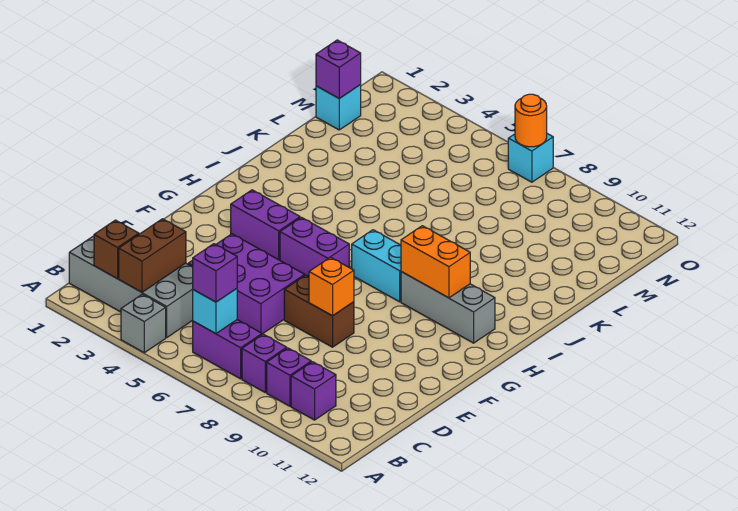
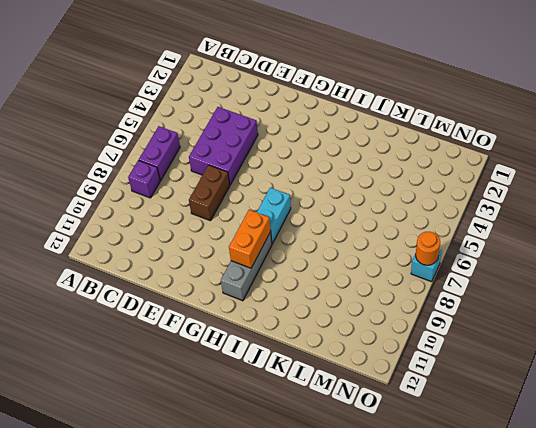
none -> grey 1x1 brick [121,294,166,353]
none -> grey 2x4 brick [69,236,193,337]
none -> purple 1x1 brick [267,348,311,406]

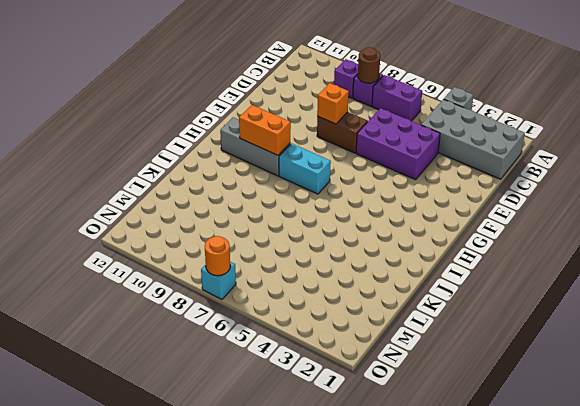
brown 1x1 round brick [358,47,380,83] -> none
none -> purple 1x1 brick [291,362,336,420]
none -> purple 1x2 brick [231,190,300,260]
none -> purple 1x2 brick [280,217,349,276]

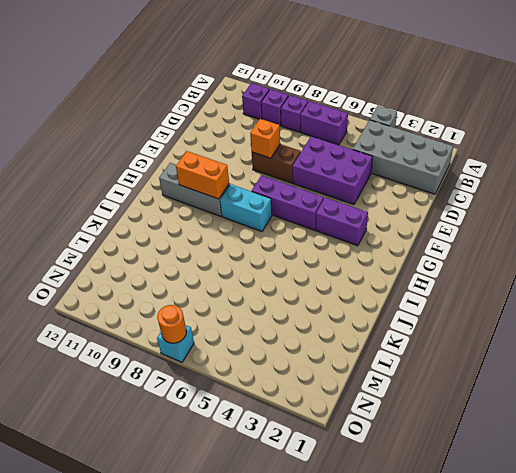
purple 1x3 brick [252,175,324,230] -> purple 1x2 brick [280,217,349,276]
none -> cyan 1x1 brick [316,85,361,130]
none -> brown 1x1 brick [94,220,139,279]
none -> brown 1x2 brick [119,219,186,292]

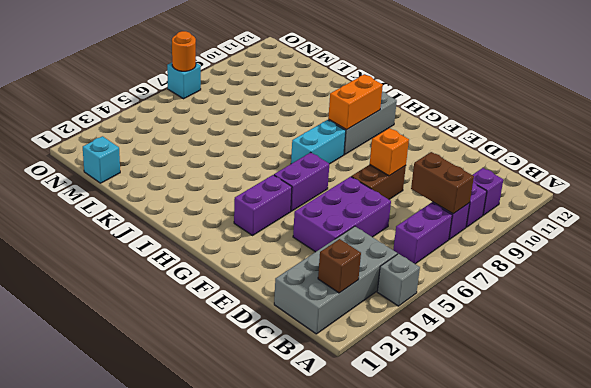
brown 1x2 brick [411,152,474,214] -> brown 1x2 brick moved to [119,219,186,292]
none -> cyan 1x1 brick [193,289,237,334]
none -> purple 1x1 brick [316,40,361,99]
none -> purple 1x1 brick [193,244,237,302]

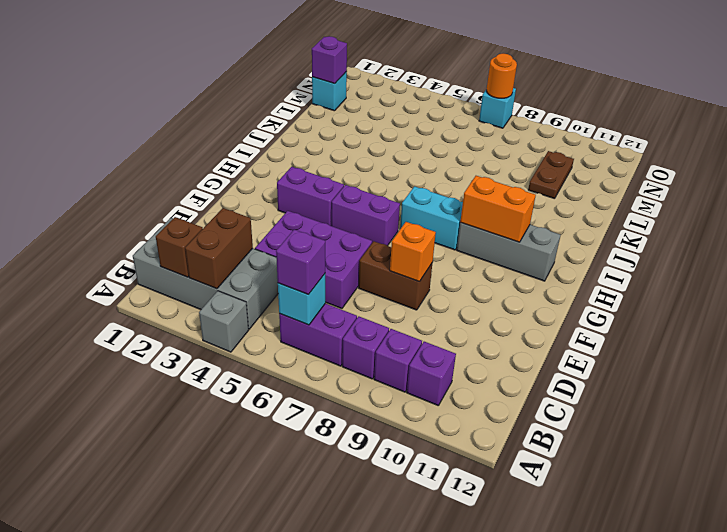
brown 1x2 plate [528,151,574,199] -> none

